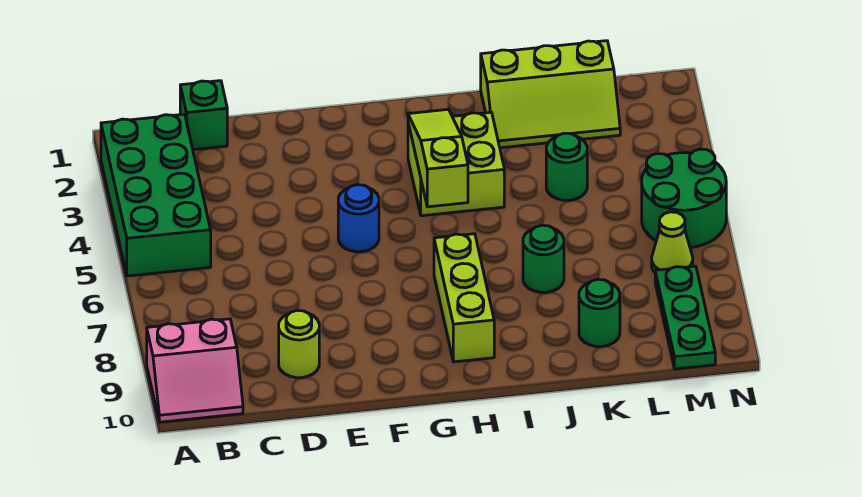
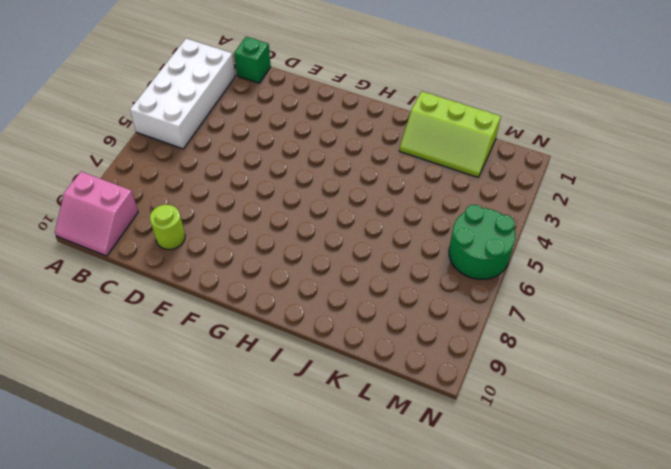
white 2x4 brick [130,39,235,149] -> green 2x4 brick [101,114,211,276]
none -> blue 1x1 round brick [338,185,379,252]
none -> lime 2x2 brick [408,112,504,216]
none -> lime 1x3 brick [434,234,494,362]

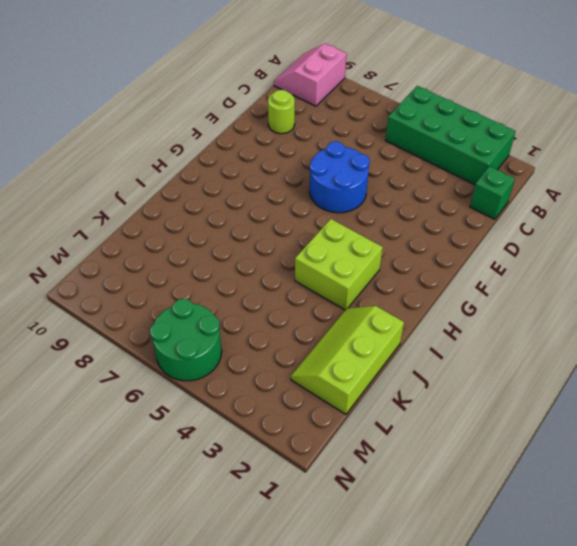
blue 2x2 round brick [310,141,370,213] -> blue 1x1 round brick [338,185,379,252]
none -> lime 1x3 brick [434,234,494,362]
none -> green 1x1 round brick [523,225,564,293]
none -> green 1x1 round brick [546,133,587,200]

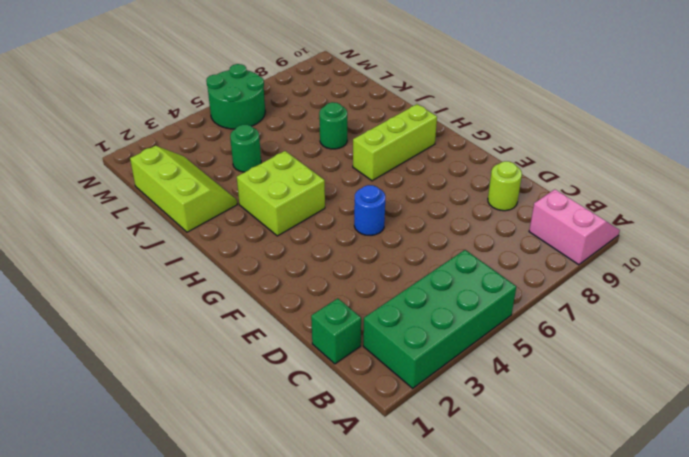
none -> green 1x1 round brick [579,279,620,347]
none -> lime 1x1 cone [652,212,693,272]
none -> green 1x3 plate [655,266,715,369]

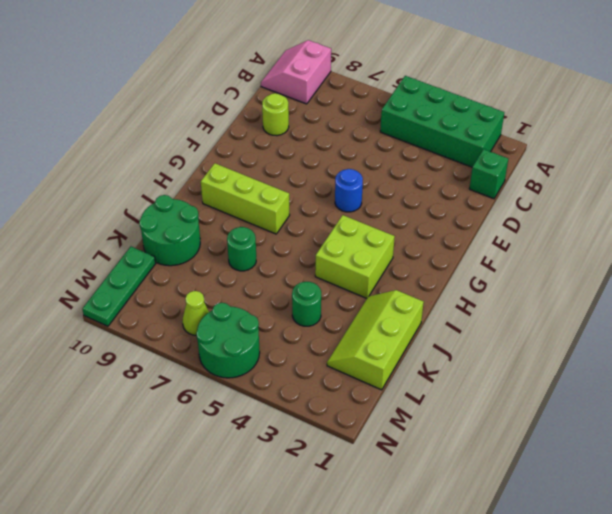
green 2x2 round brick [139,195,200,266] -> green 1x1 round brick [579,279,620,347]
green 1x3 plate [82,247,156,326] -> green 1x3 plate turned to [655,266,715,369]
none -> lime 1x3 slope [408,109,468,207]

